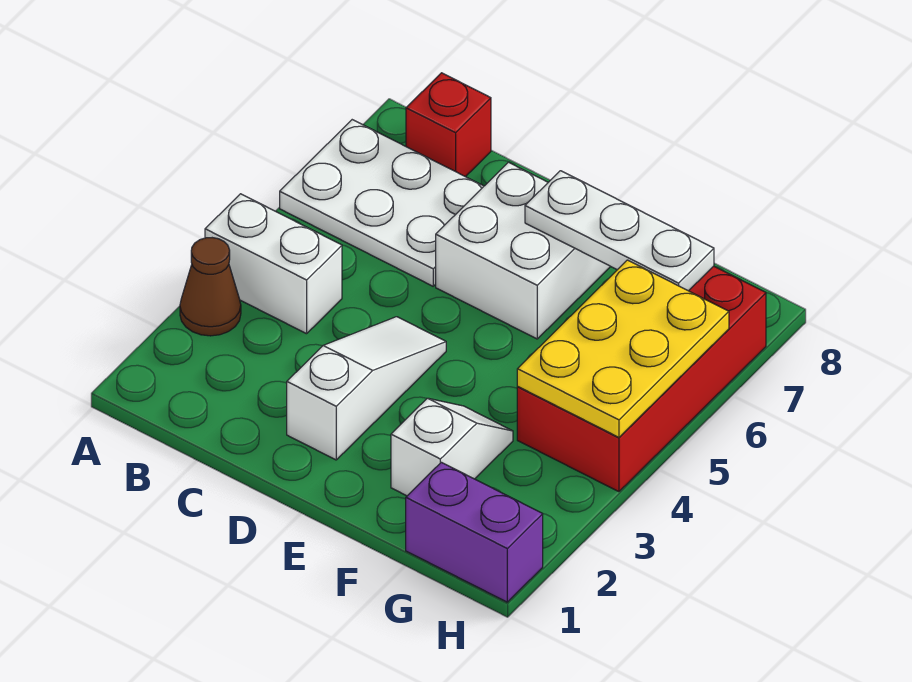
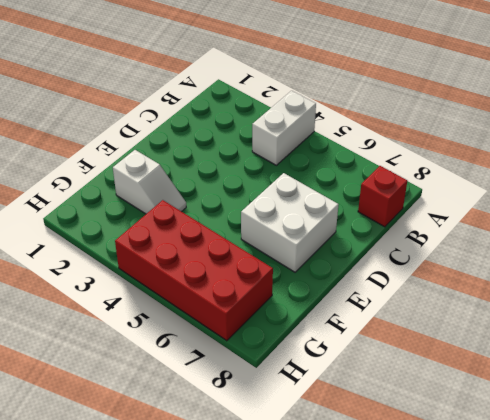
none -> brown 1x1 cone [180,238,241,336]
none -> white 2x3 plate [280,120,484,286]

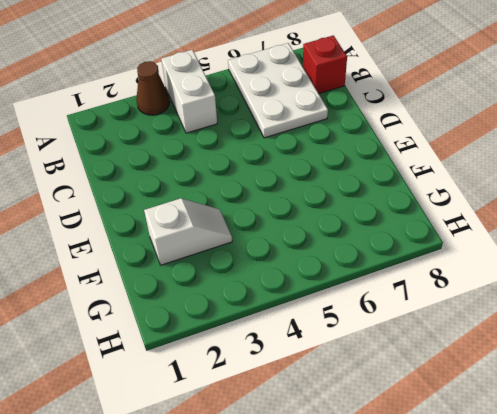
none -> white 1x3 slope [287,317,446,460]
none -> white 2x2 brick [436,162,610,339]

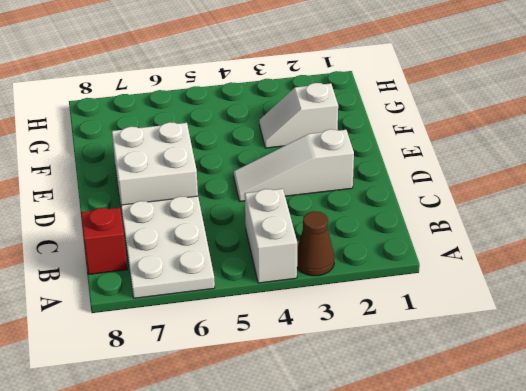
none -> purple 1x2 brick [406,462,543,602]
none -> red 2x4 brick [517,266,766,492]

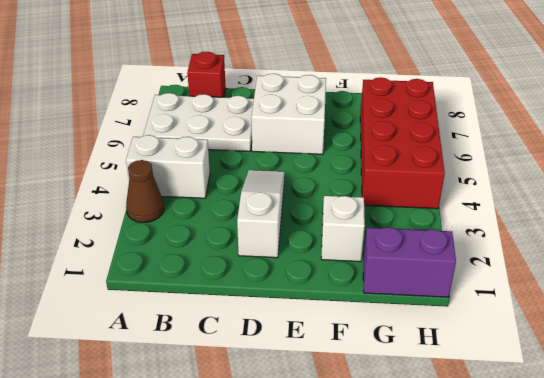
none -> white 1x3 plate [525,171,714,291]
none -> yellow 2x3 plate [517,260,729,437]

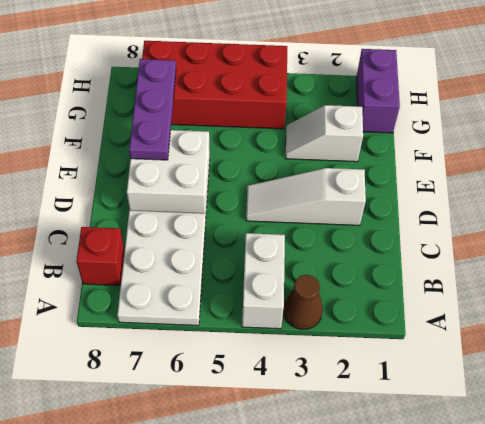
purple 1x3 plate [129,59,176,160] -> white 1x3 plate [525,171,714,291]
none -> yellow 2x3 plate [517,260,729,437]

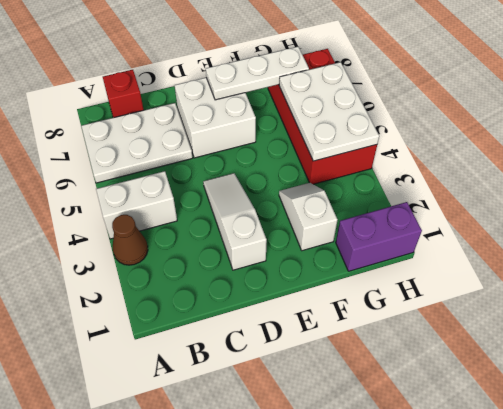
white 2x3 plate [279,62,379,161] -> yellow 2x3 plate [517,260,729,437]

